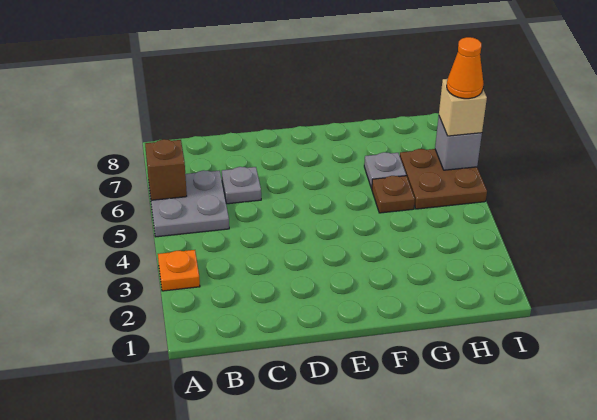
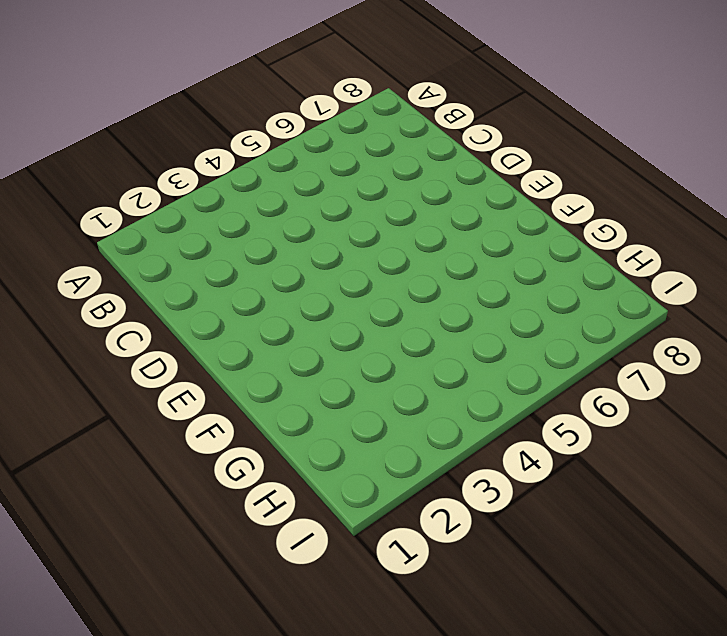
none -> orange 1x1 plate [158,250,200,291]
none -> grey 2x2 plate [148,170,229,237]

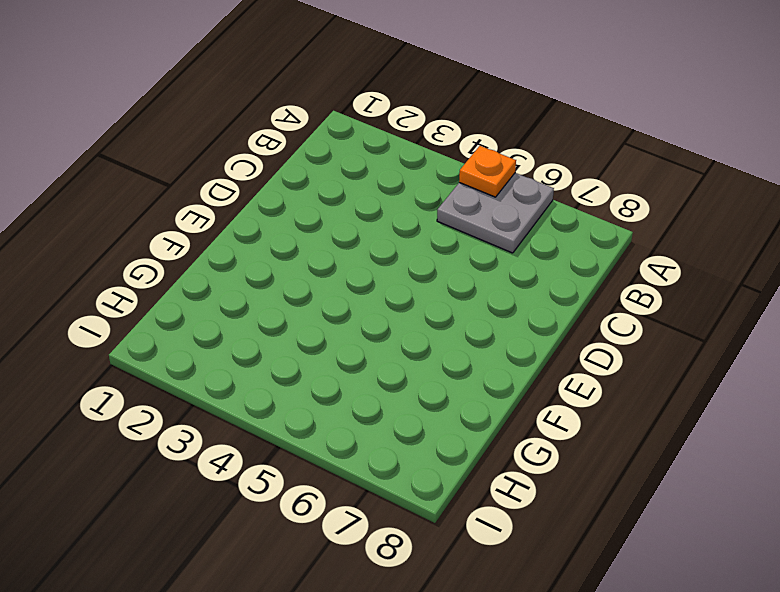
orange 1x1 plate [459,146,516,197] -> orange 1x1 plate moved to [158,250,200,291]
none -> grey 1x1 plate [222,167,261,204]
none -> brown 1x1 plate [372,176,415,213]

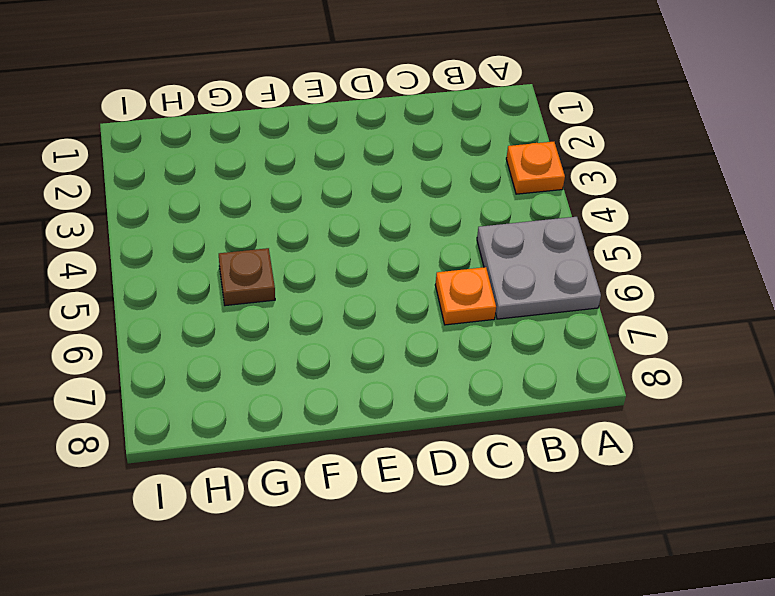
orange 1x1 plate [435,267,496,325] -> grey 1x1 plate [222,167,261,204]
none -> grey 1x1 plate [364,152,406,188]
none -> brown 2x2 plate [400,149,487,209]

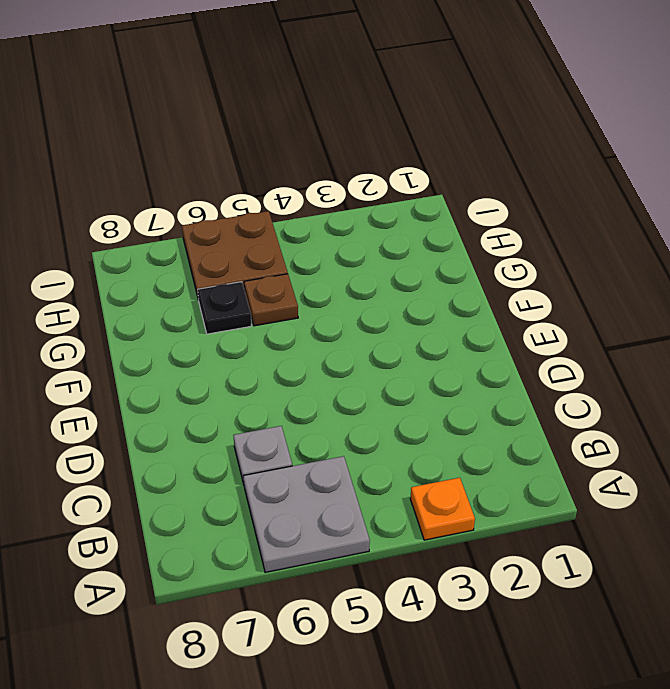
black 1x1 plate [198,282,252,334] -> grey 1x1 plate [364,152,406,188]
none -> brown 1x1 brick [145,139,187,200]
none -> grey 1x1 brick [435,117,482,170]

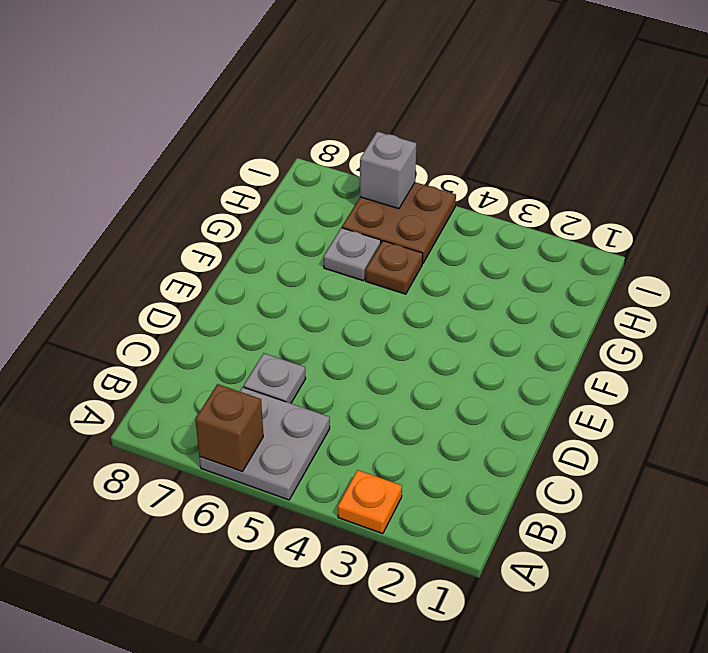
none -> tan 1x1 brick [439,79,487,136]
none -> orange 1x1 cone [447,37,483,99]

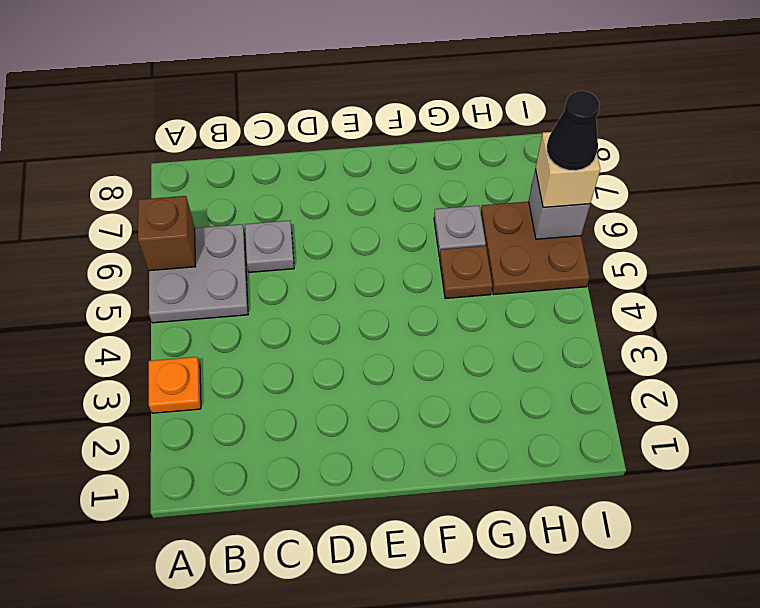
black 1x1 cone [547,91,599,171] -> orange 1x1 cone [447,37,483,99]

